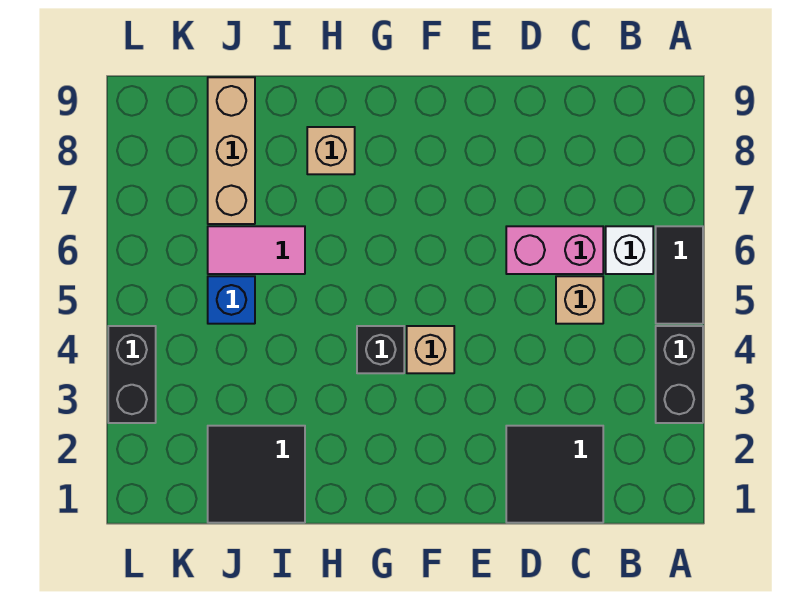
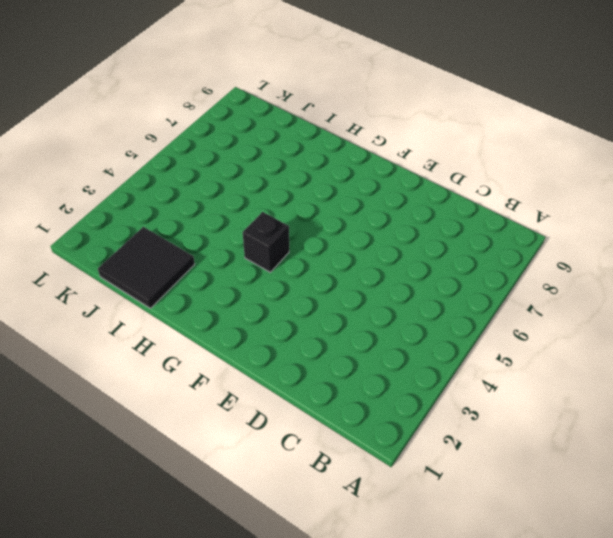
none -> black 1x2 brick [656,326,703,423]
none -> black 1x2 tile [656,226,703,324]
none -> white 1x1 brick [606,226,653,274]

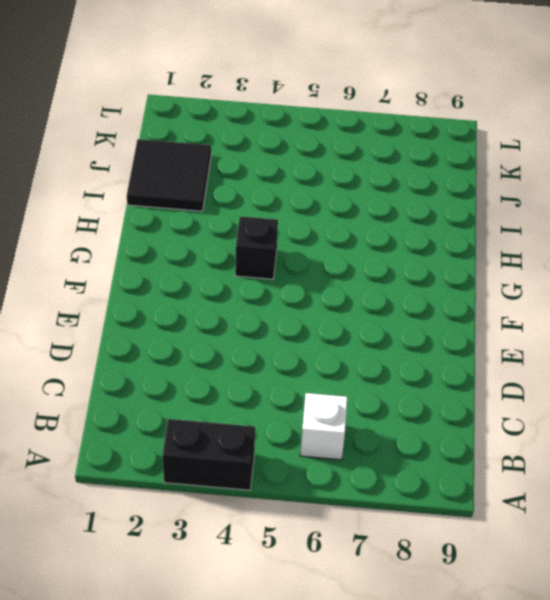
none -> black 1x2 tile [656,226,703,324]
none -> black 2x2 tile [506,426,603,523]
none -> tan 1x1 brick [556,276,603,324]

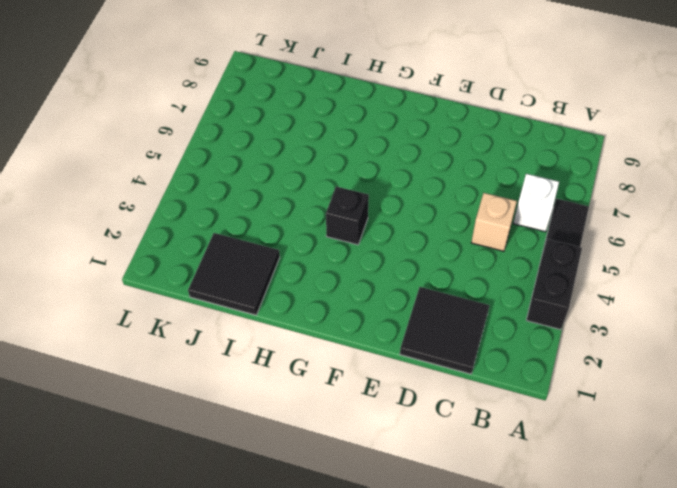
none -> pink 1x2 brick [506,226,603,274]
none -> tan 1x1 brick [407,326,454,373]
none -> tan 1x1 brick [307,127,355,174]

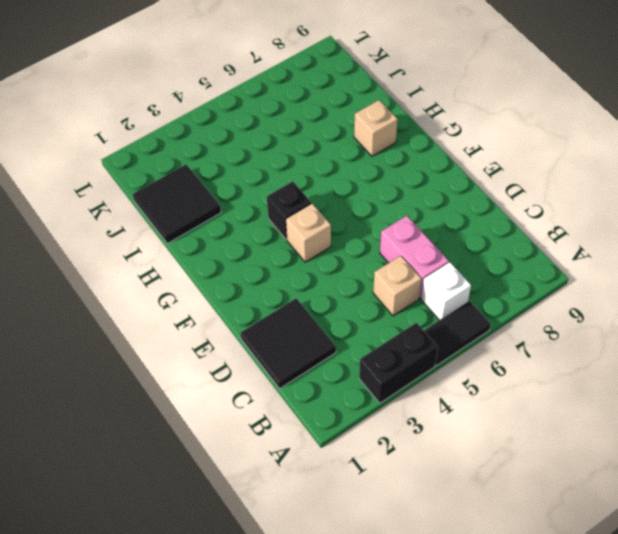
none -> pink 1x2 tile [208,226,305,274]
none -> blue 1x1 brick [208,276,255,324]
none -> tan 1x3 brick [208,77,255,224]

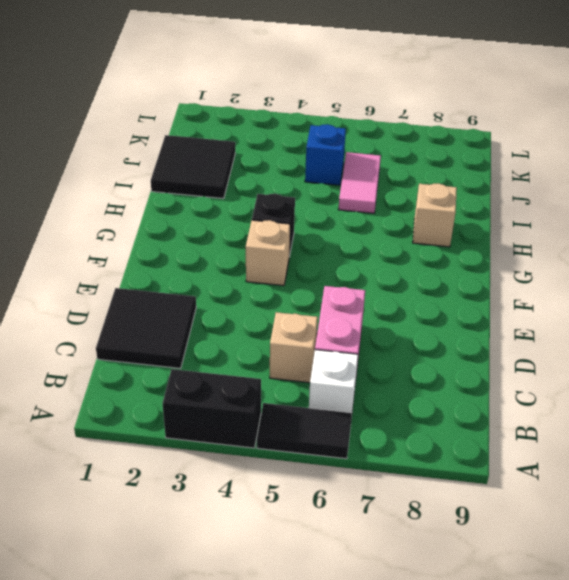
none -> tan 1x3 brick [208,77,255,224]
none -> black 1x2 brick [108,326,156,423]

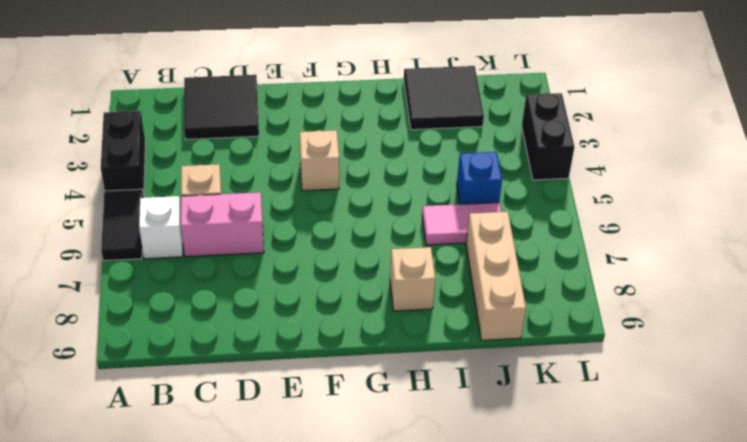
none -> black 1x1 brick [357,326,404,373]

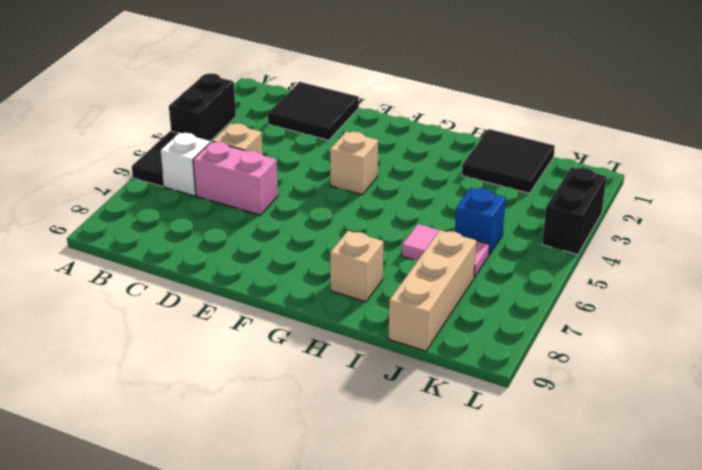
none -> black 1x1 brick [357,326,404,373]

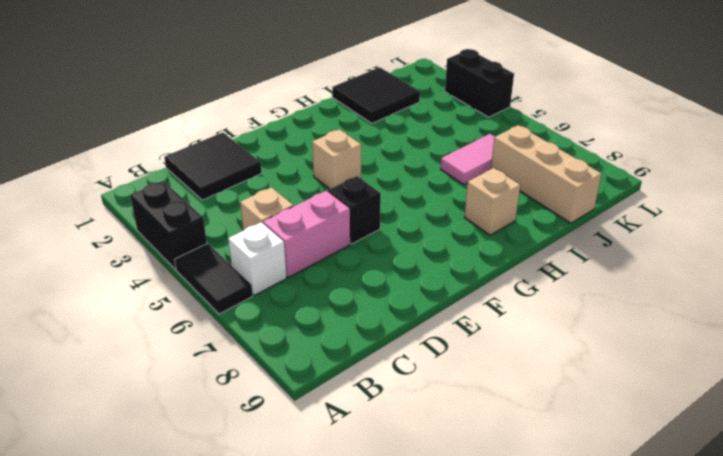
black 1x1 brick [328,176,381,244] -> black 1x1 brick moved to [357,326,404,373]
none -> blue 1x1 brick [208,276,255,324]

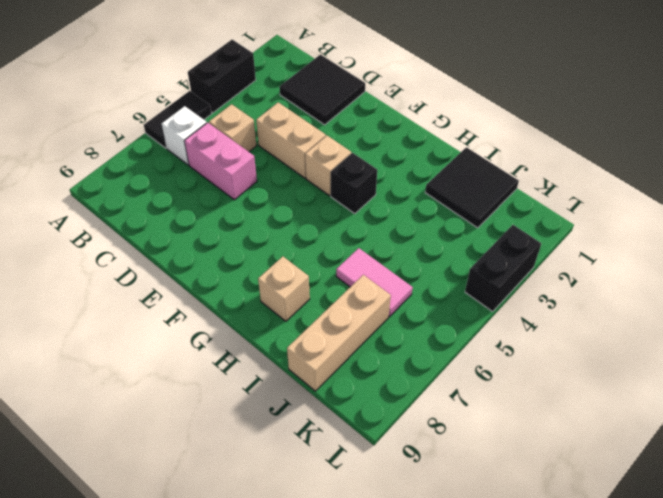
tan 1x2 brick [256,102,326,178] -> none
none -> blue 1x1 brick [208,276,255,324]

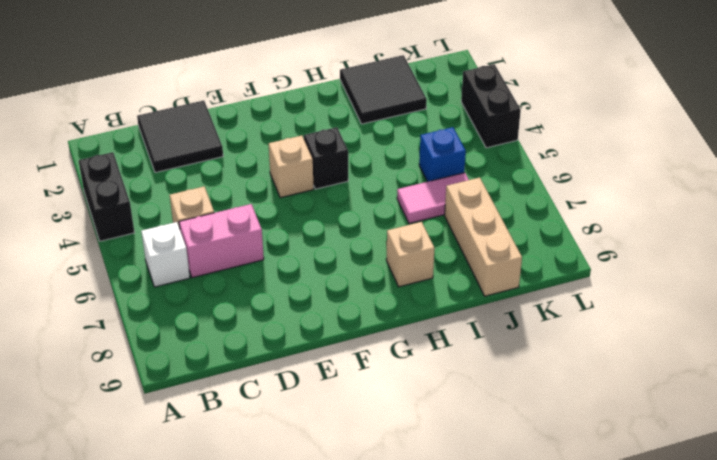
none -> black 1x2 tile [656,226,703,324]

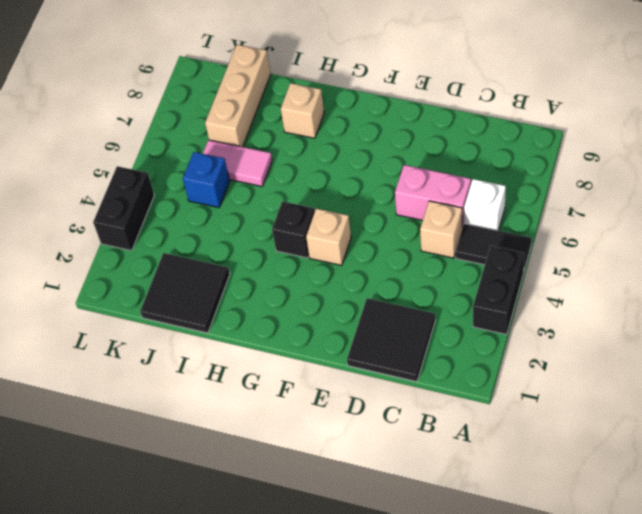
black 1x2 tile [456,224,532,273] -> black 1x2 tile turned to [656,226,703,324]

